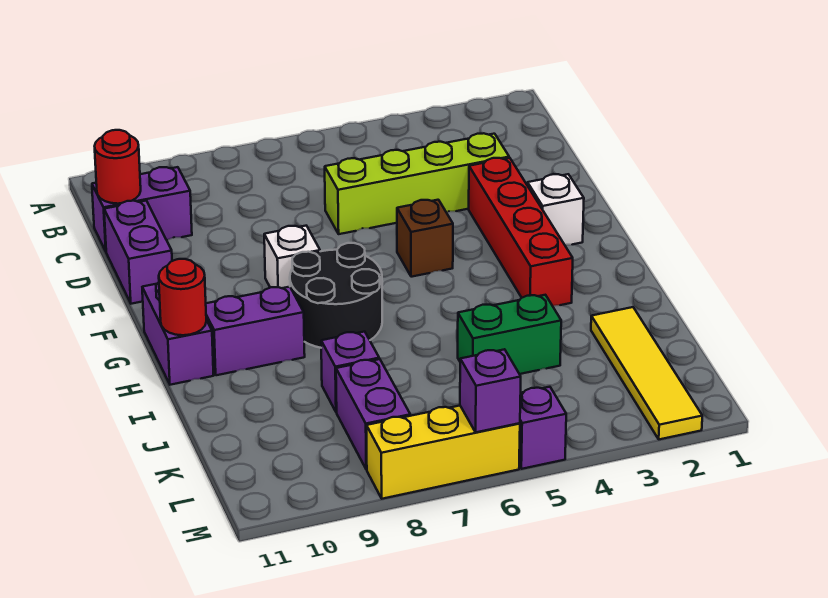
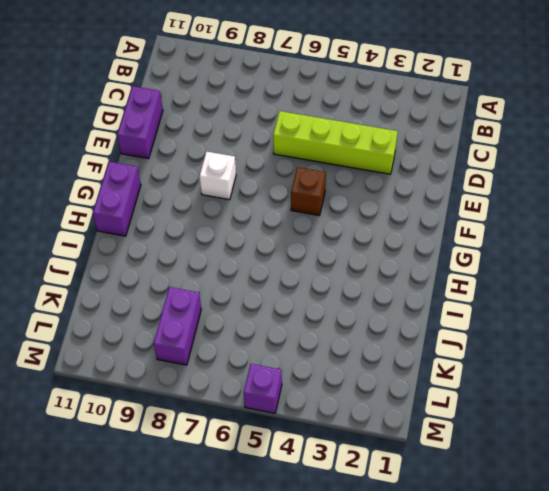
none -> purple 1x2 brick [92,167,192,251]
none -> red 1x4 brick [469,158,573,306]
none -> white 1x1 brick [528,174,584,245]

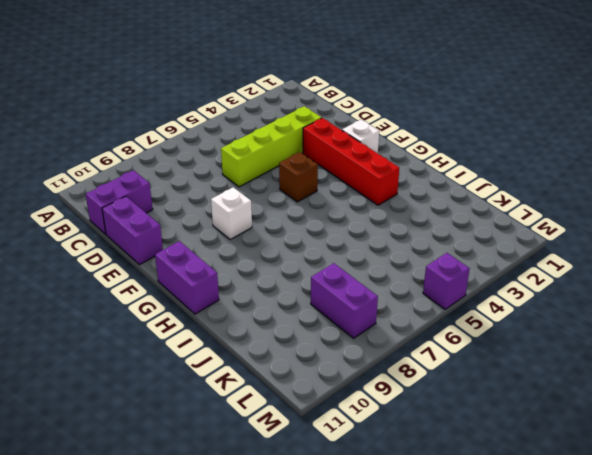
none -> black 2x2 round brick [290,243,382,348]
none -> purple 1x2 brick [206,287,305,375]
none -> yellow 1x4 tile [591,307,702,439]

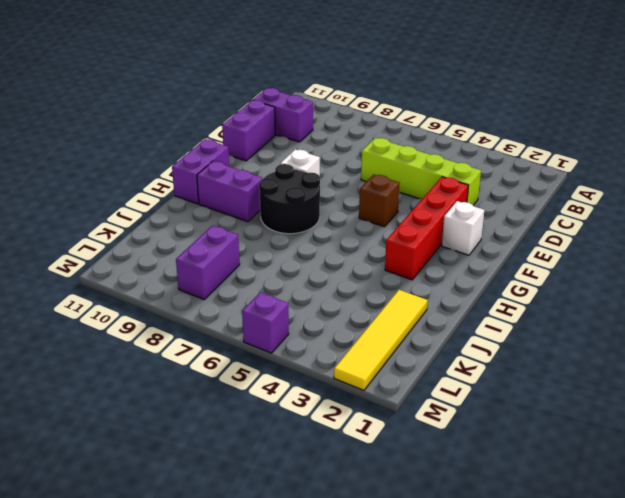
none -> green 1x2 brick [458,295,561,374]
none -> purple 1x1 brick [321,332,379,412]
none -> yellow 1x3 brick [367,406,520,499]

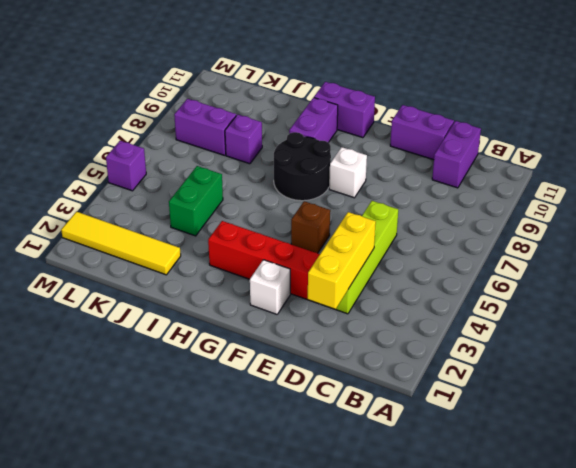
yellow 1x3 brick [308,212,376,309] -> yellow 1x3 brick moved to [367,406,520,499]
none -> red 1x1 round brick [95,130,141,204]
none -> red 1x1 round brick [159,259,206,335]
none -> purple 1x1 brick [460,349,521,432]

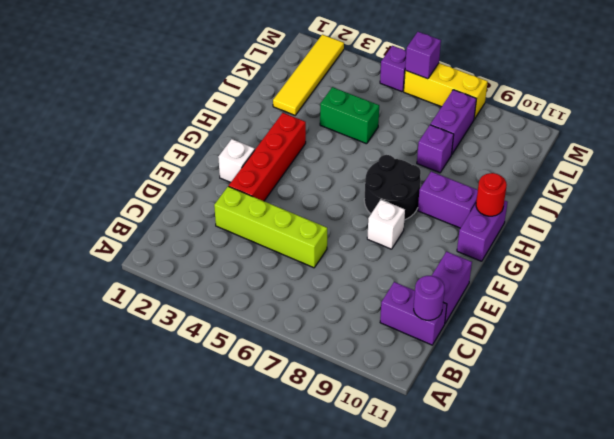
purple 1x1 round brick [414,276,445,320] -> red 1x1 round brick [95,130,141,204]
none -> brown 1x1 brick [397,200,453,277]

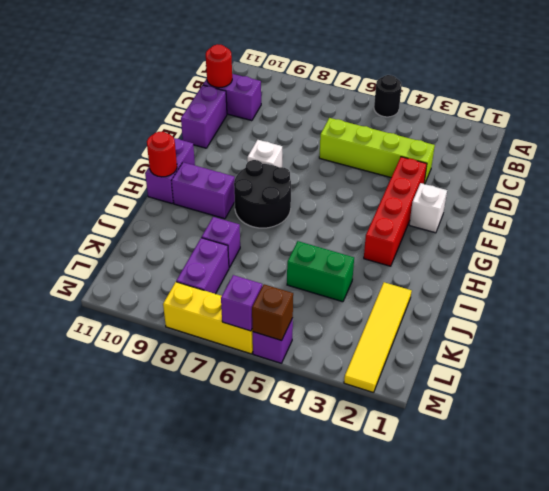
black 1x1 round brick [374,75,402,117] -> none
brown 1x1 brick [252,284,293,341] -> brown 1x1 brick moved to [397,200,453,277]

